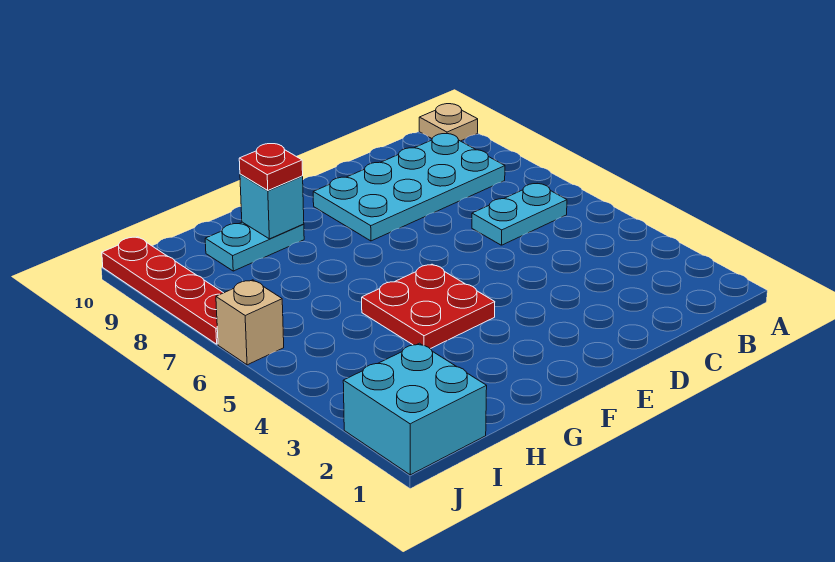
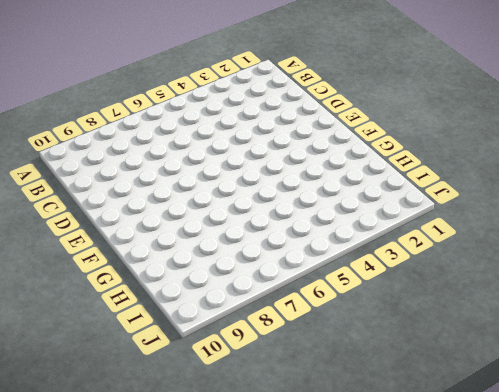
none -> tan 1x1 plate [419,104,478,141]
none -> cyan 1x2 plate [472,184,567,245]

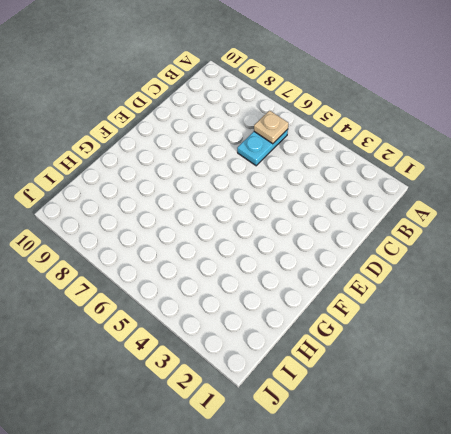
tan 1x1 plate [254,111,289,144] -> tan 1x1 plate moved to [419,104,478,141]
none -> cyan 2x4 plate [313,134,505,241]
none -> red 2x2 plate [362,264,495,349]

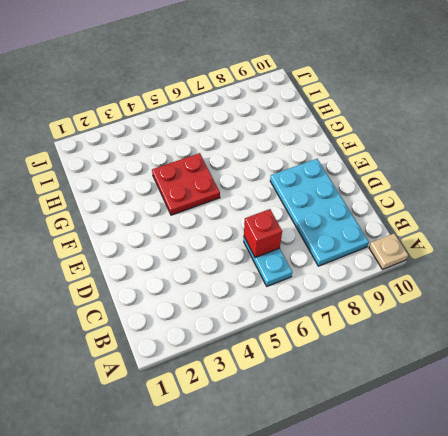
red 1x1 brick [244,209,282,258] -> none
none -> cyan 1x2 plate [205,222,304,271]
none -> cyan 2x2 brick [343,343,487,475]

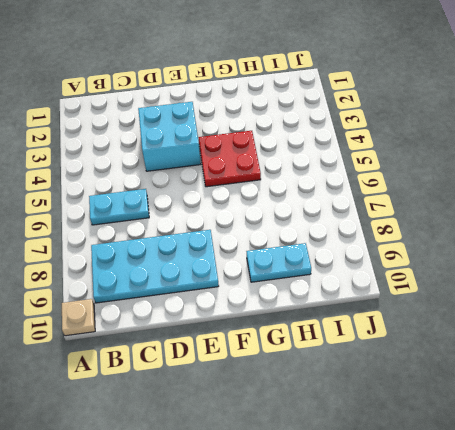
cyan 2x2 brick [138,102,201,171] -> cyan 2x2 brick moved to [343,343,487,475]
none -> tan 1x1 brick [216,280,284,365]
none -> red 1x4 plate [102,237,223,344]

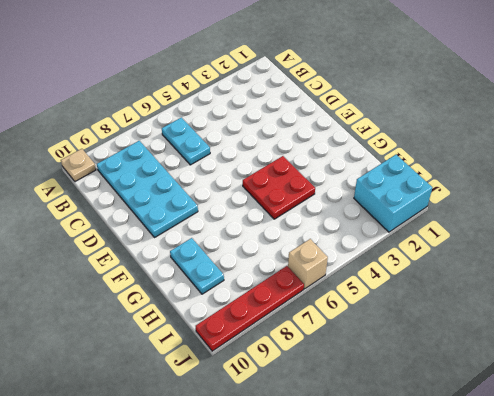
none -> cyan 1x1 brick [240,174,304,239]
none -> red 1x1 plate [239,144,303,190]

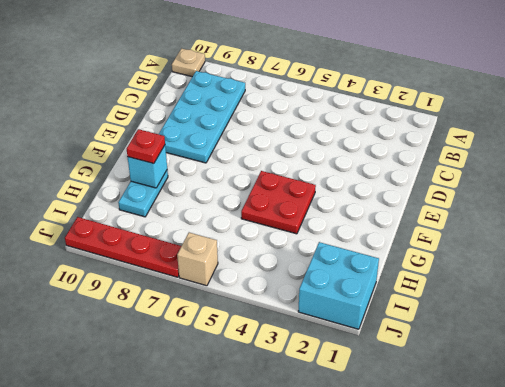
none -> cyan 1x2 plate [472,184,567,245]

